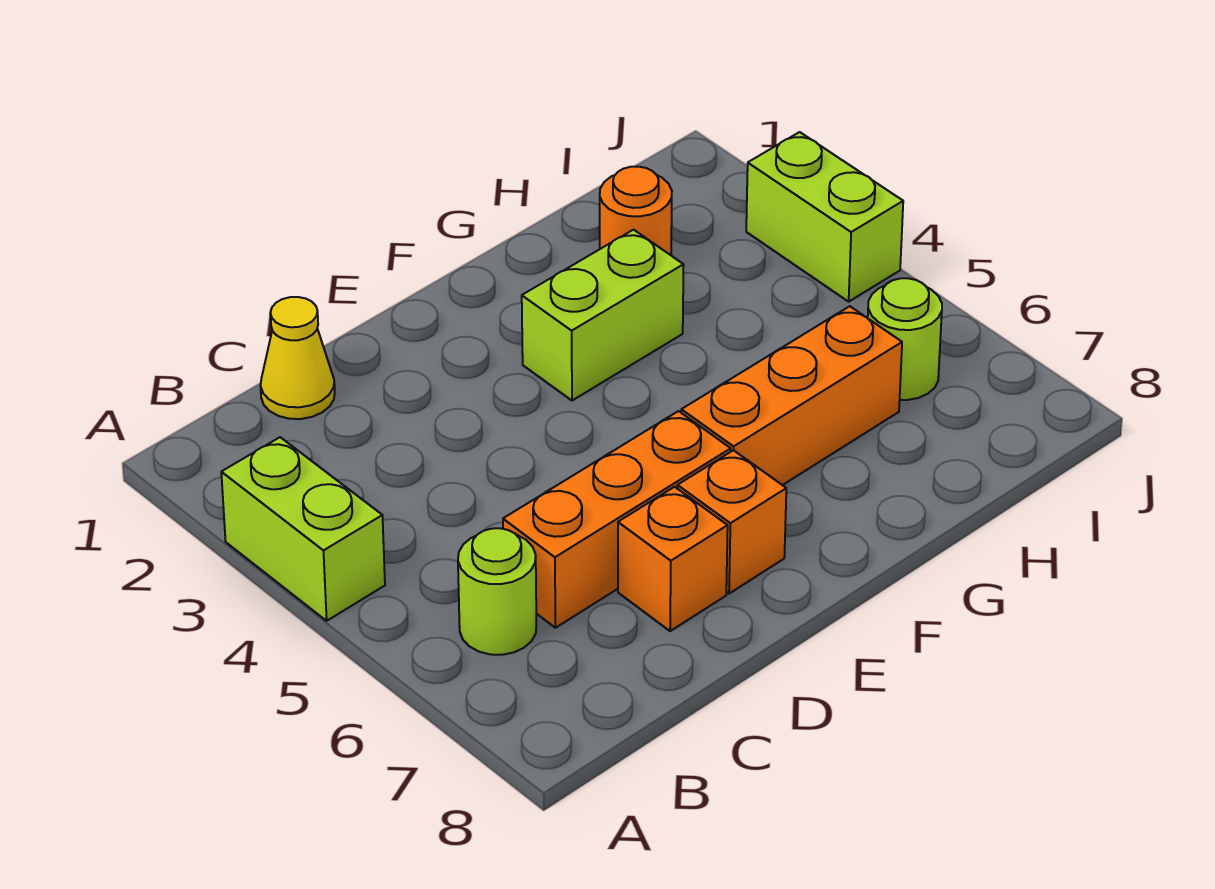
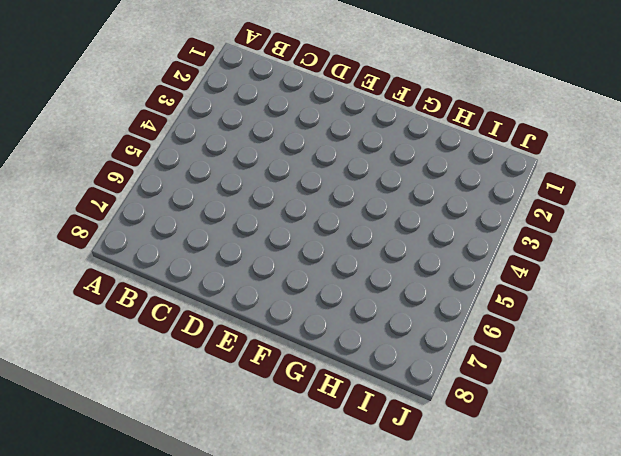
none -> lime 1x2 brick [221,437,385,621]
none -> lime 1x1 round brick [458,528,536,655]

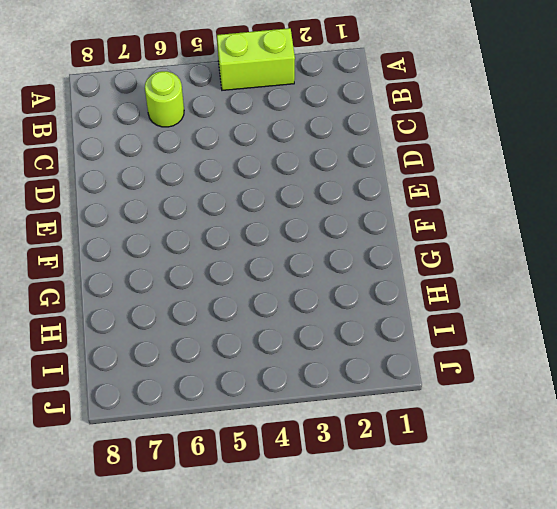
none -> yellow 1x1 cone [261,297,335,419]
none -> orange 1x3 brick [503,411,731,628]

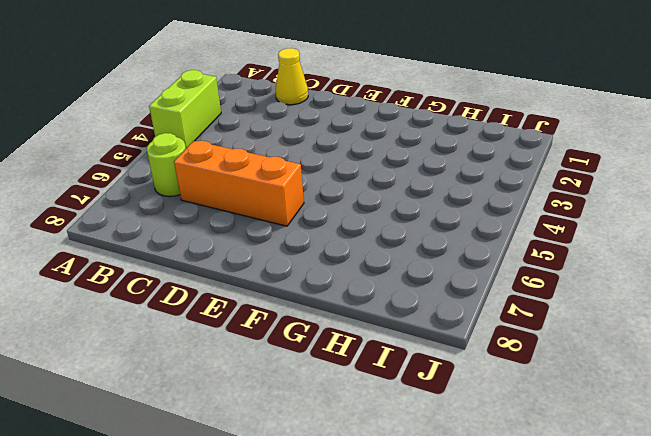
none -> orange 1x1 brick [618,487,728,631]
none -> orange 1x1 brick [677,450,786,594]

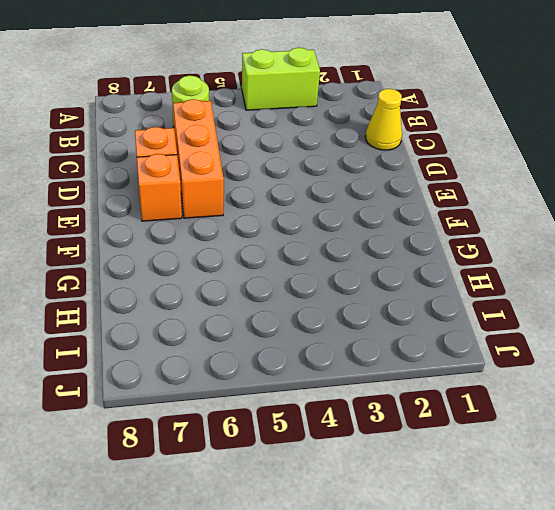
none -> lime 1x2 brick [522,230,684,400]
none -> orange 1x3 brick [681,306,902,485]

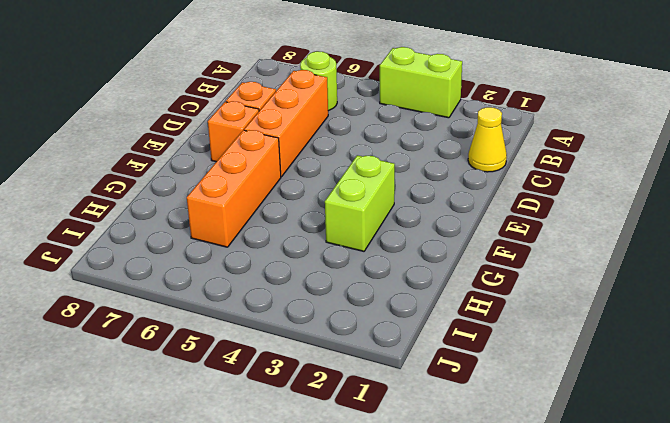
none -> orange 1x1 round brick [600,167,672,255]
none -> lime 1x1 round brick [868,278,942,400]

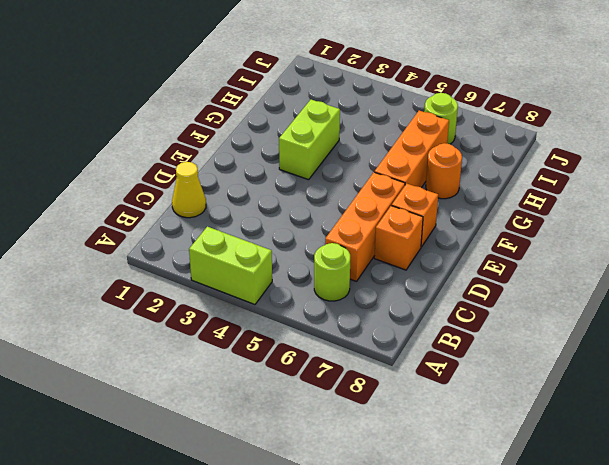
orange 1x1 round brick [426,143,462,199] -> orange 1x1 round brick moved to [600,167,672,255]
none -> lime 1x2 brick [746,132,903,302]

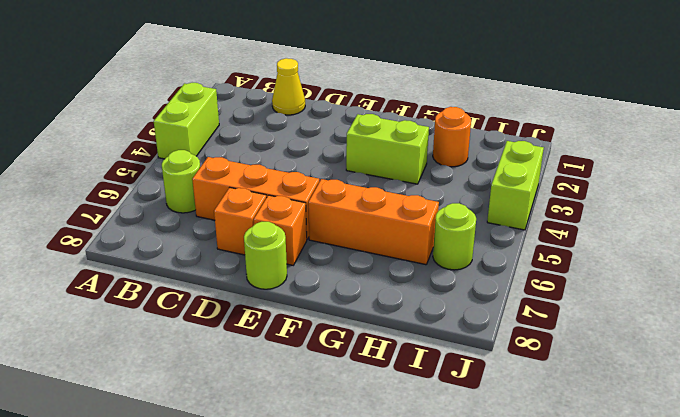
lime 1x1 round brick [244,222,287,289] -> none

